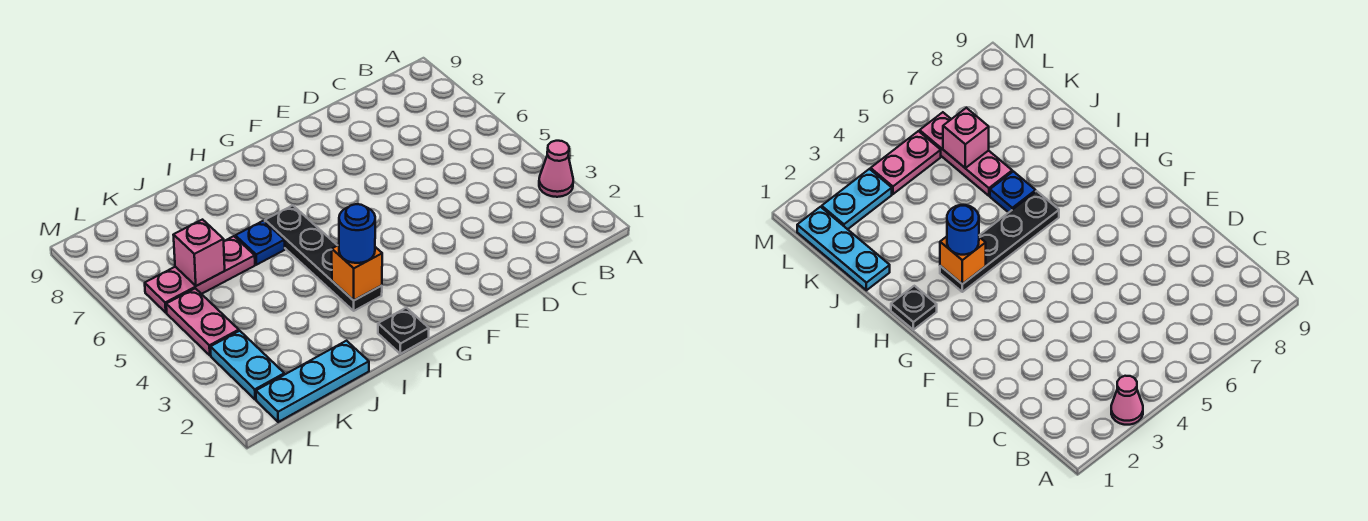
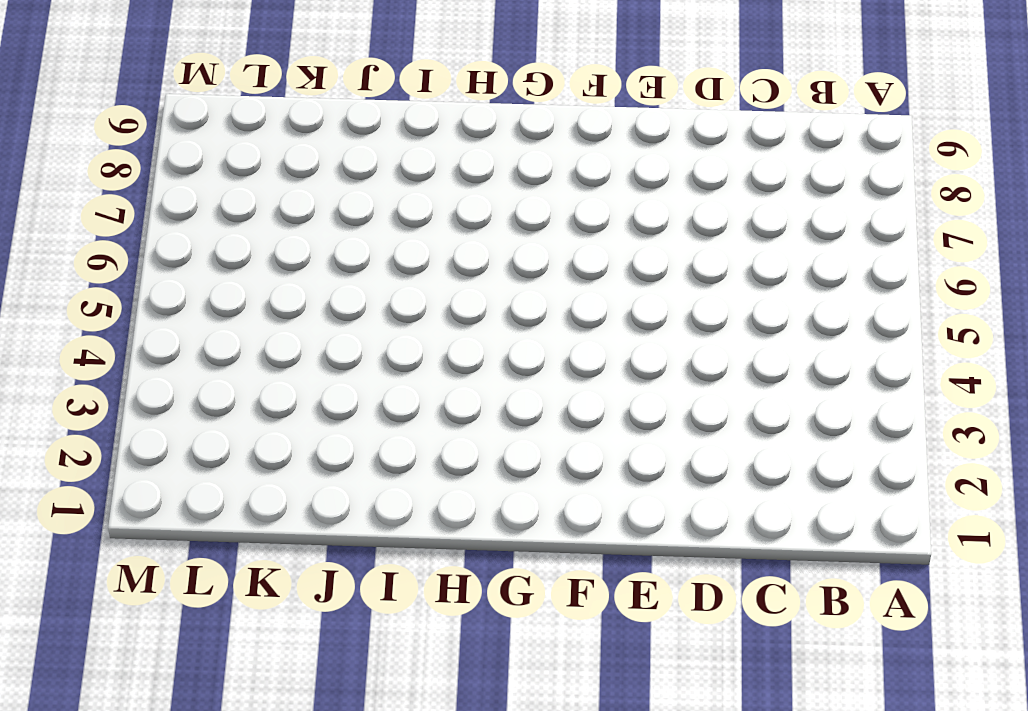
none -> pink 1x1 cone [539,141,573,197]
none -> black 1x1 plate [378,308,429,354]

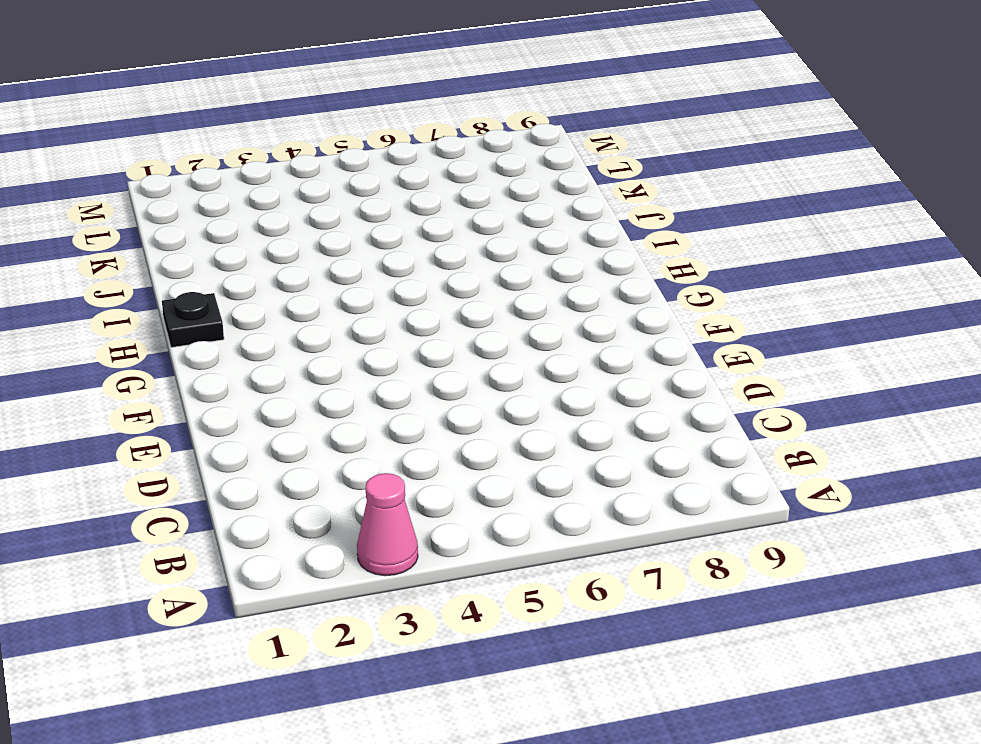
none -> black 1x4 plate [265,205,382,311]
none -> blue 1x1 plate [235,221,285,265]

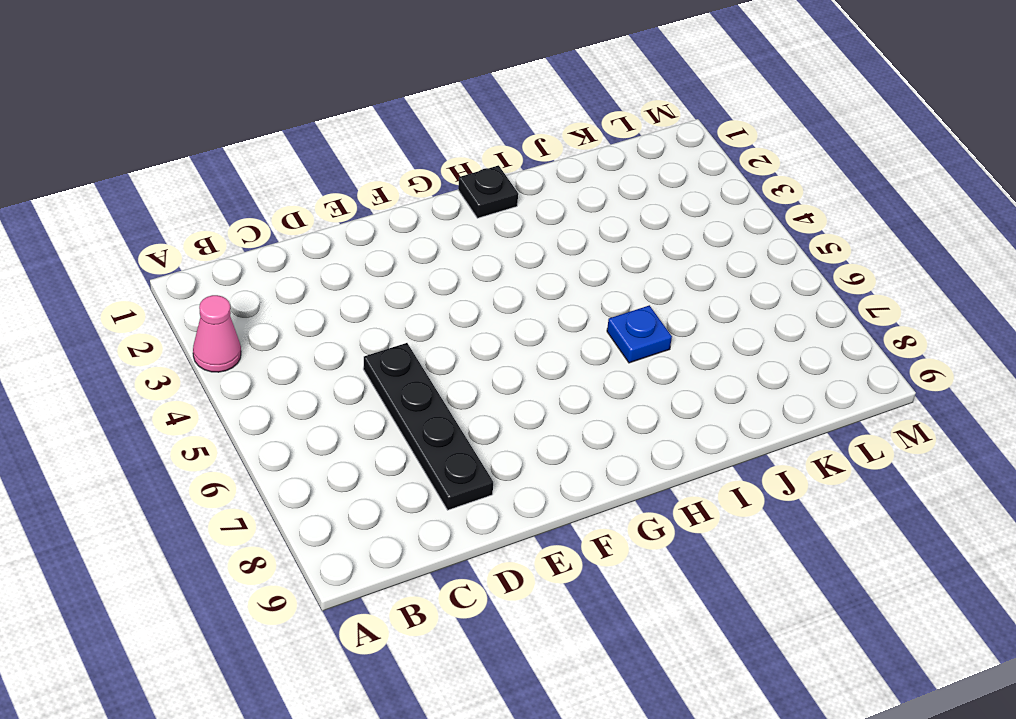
black 1x4 plate [363,343,493,510] -> black 1x4 plate moved to [265,205,382,311]
none -> cyan 1x3 plate [256,341,369,422]
none -> pink 1x3 plate [145,236,255,313]

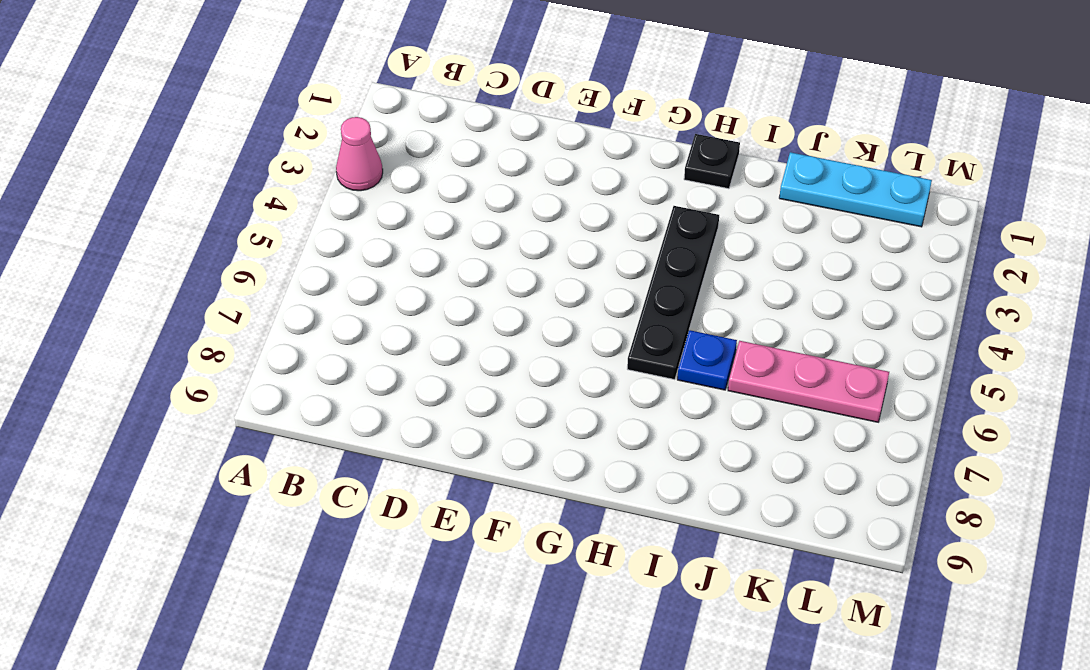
none -> cyan 1x2 plate [210,331,284,400]
none -> pink 1x2 plate [166,288,239,355]

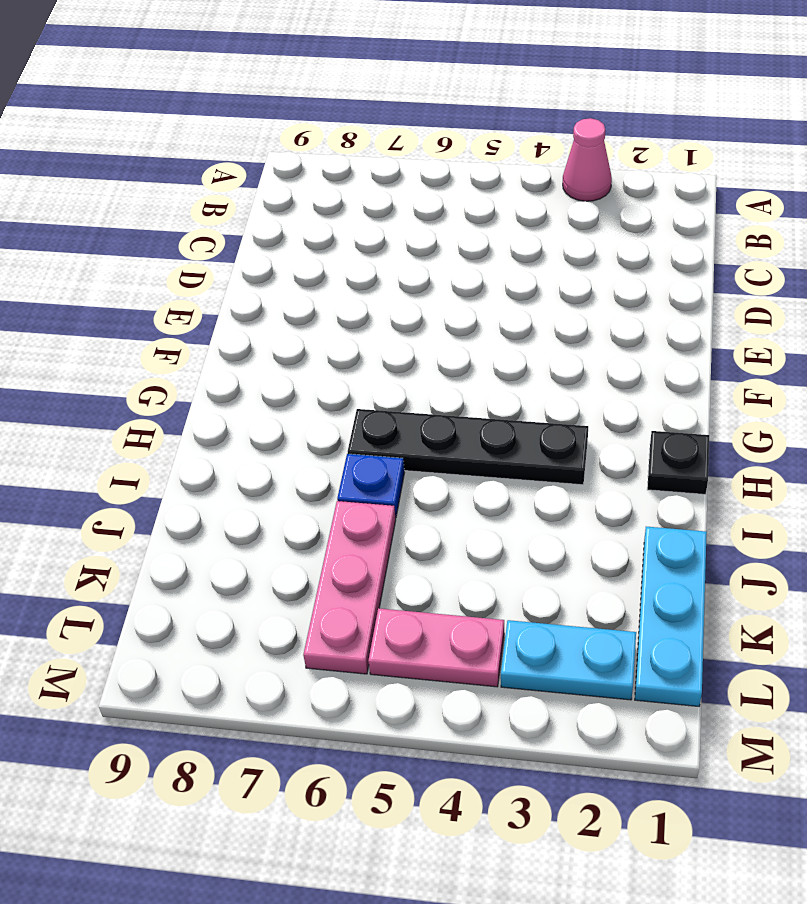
none -> orange 1x1 brick [332,245,382,300]
none -> pink 1x1 brick [174,220,225,286]

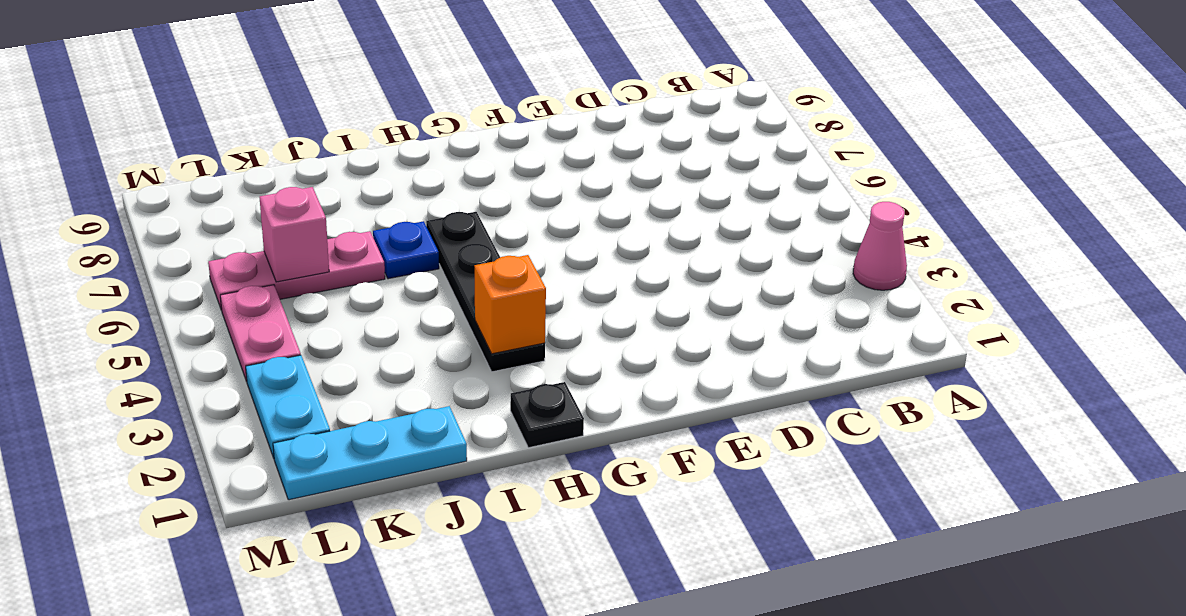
none -> blue 1x1 round brick [339,204,375,263]

